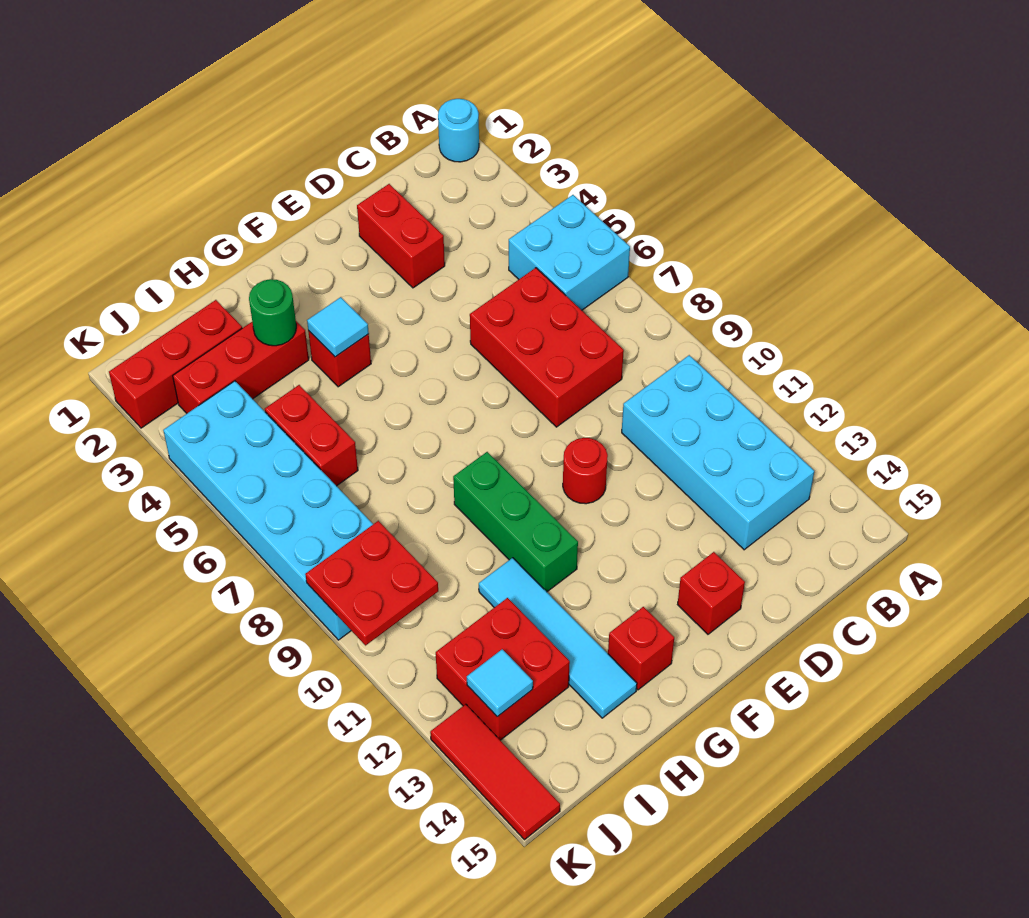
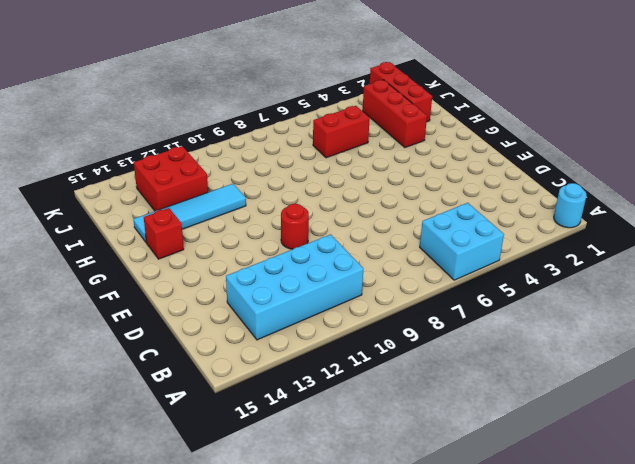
none -> red 2x3 brick [470,268,624,427]
none -> red 1x2 brick [357,184,445,288]
none -> red 1x1 brick [678,552,745,634]

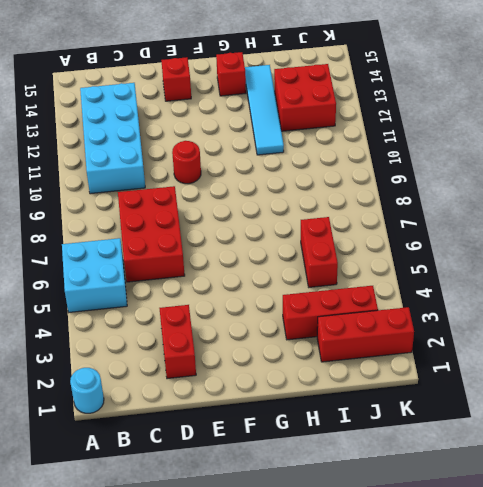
none -> red 1x1 brick [308,331,371,387]
none -> green 1x3 brick [453,452,578,592]
none -> cyan 2x6 brick [163,381,373,640]

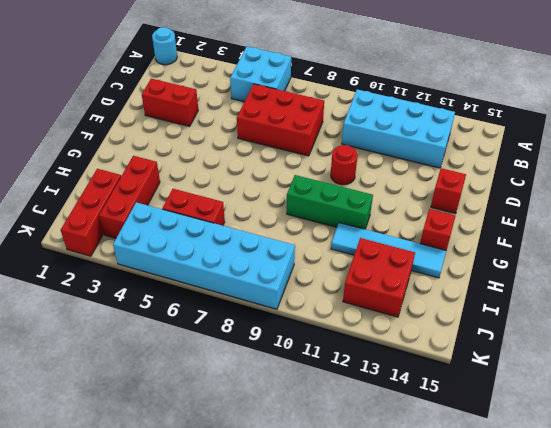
none -> red 1x1 brick [308,331,371,387]
none -> red 1x3 tile [430,704,560,840]
none -> cyan 1x1 tile [307,297,369,357]

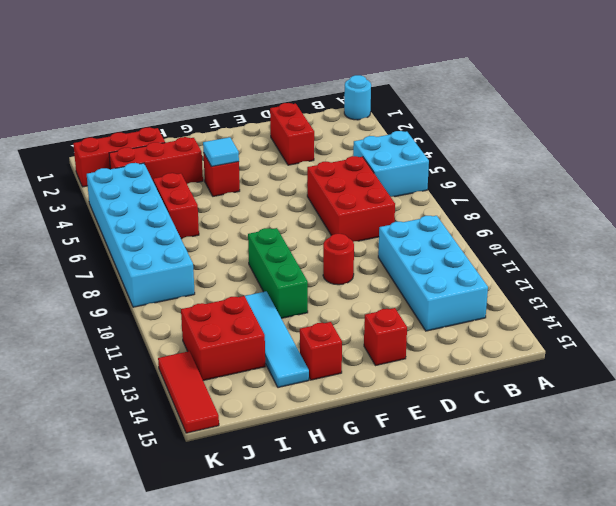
none -> green 1x1 round brick [249,279,296,346]
none -> red 2x2 plate [305,521,438,645]
none -> cyan 1x1 tile [467,649,533,717]

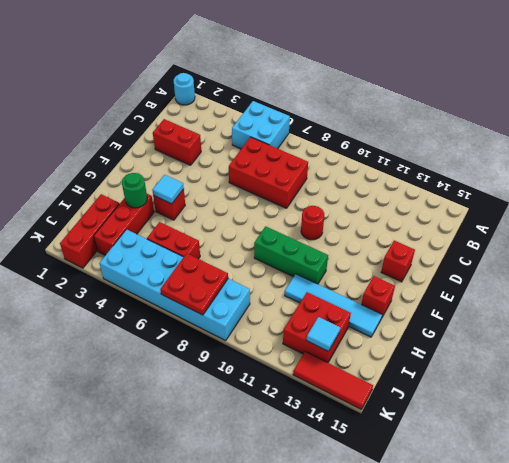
red 2x2 plate [160,253,228,315] -> red 2x2 plate moved to [305,521,438,645]
none -> cyan 2x4 brick [622,355,814,550]

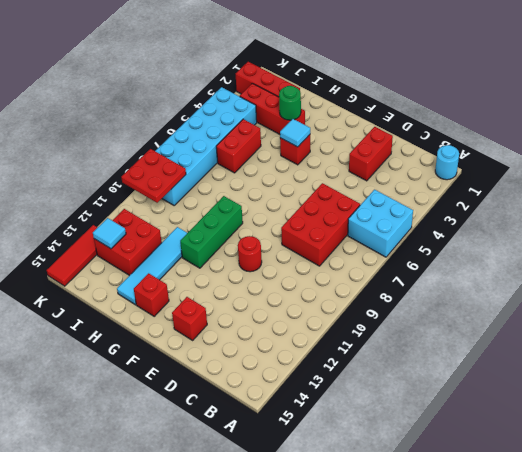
none -> cyan 2x4 brick [622,355,814,550]

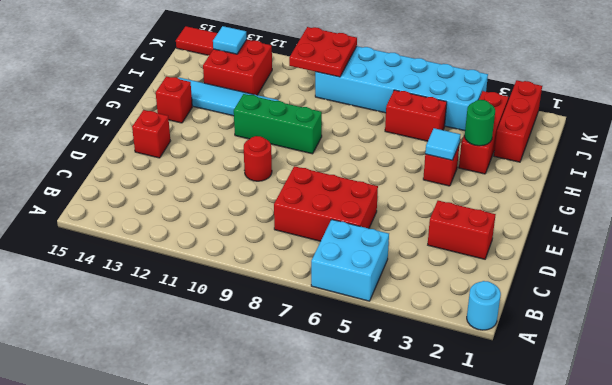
none -> cyan 2x4 brick [622,355,814,550]

